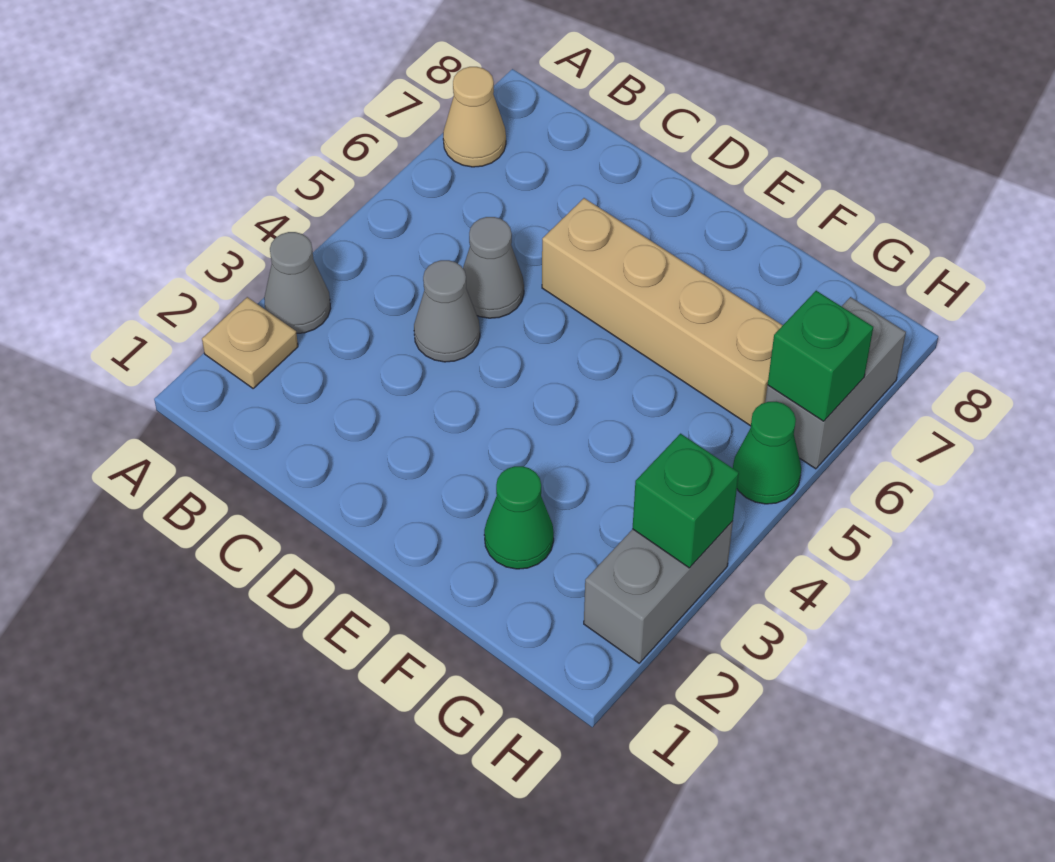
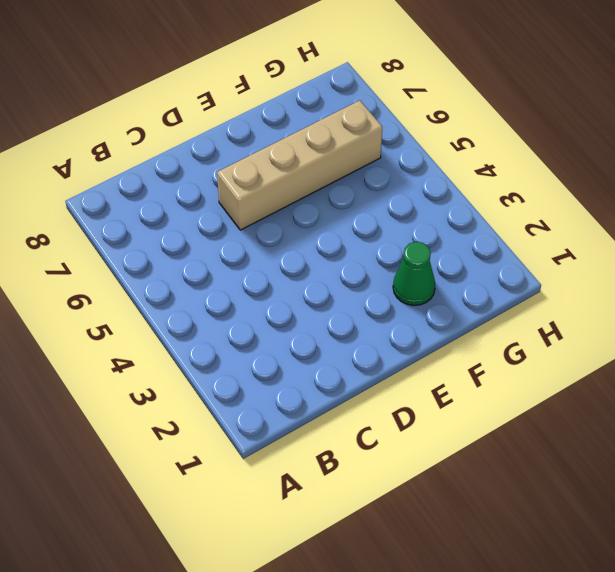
none -> tan 1x1 plate [202,297,298,388]
none -> grey 1x1 cone [264,232,331,334]
none -> tan 1x1 cone [443,67,506,167]

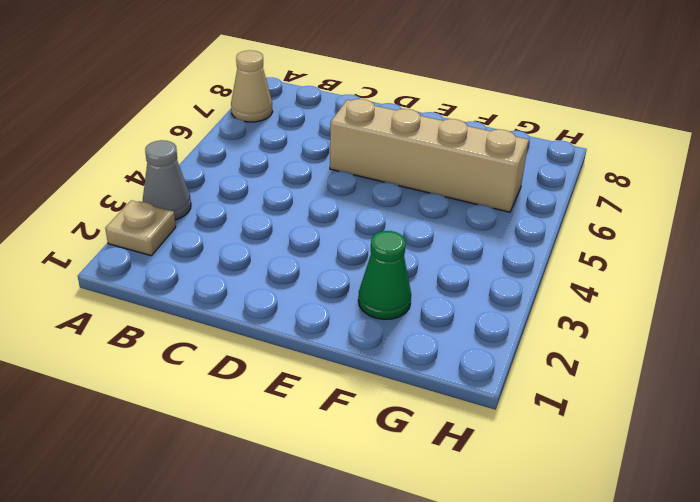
none -> grey 1x1 cone [414,260,480,362]
none -> grey 1x1 cone [463,217,524,318]
none -> grey 1x2 brick [584,521,733,663]

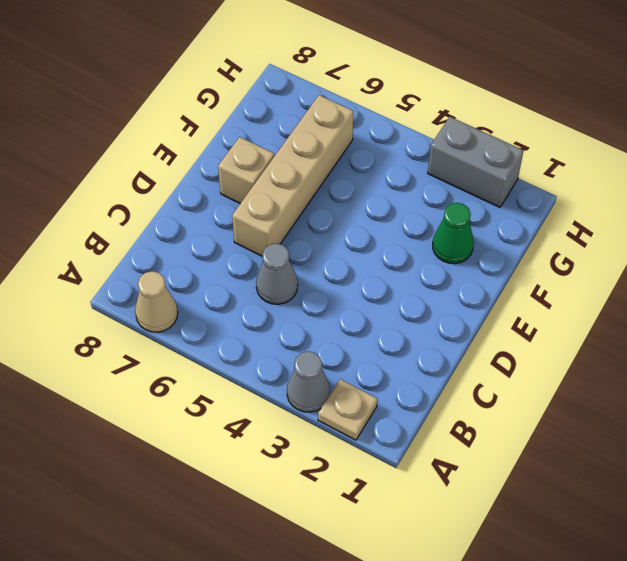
tan 1x1 brick [218,137,274,203] -> none
none -> grey 1x1 cone [414,260,480,362]
none -> green 1x1 cone [733,402,801,504]
none -> grey 1x2 brick [765,297,906,469]

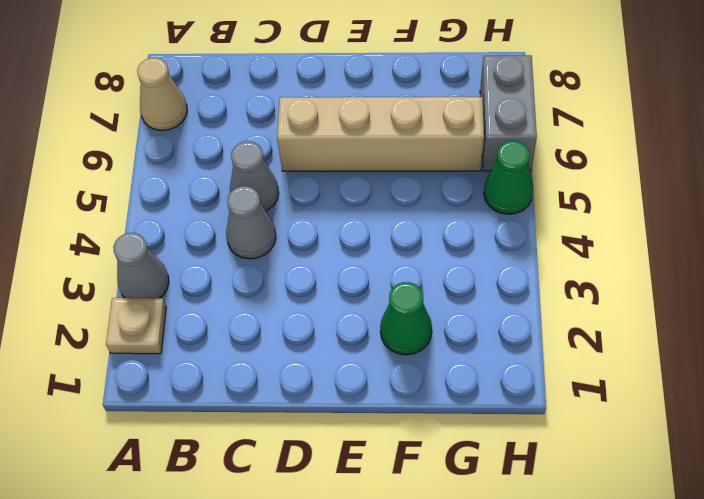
none -> grey 1x2 brick [584,521,733,663]
none -> green 1x1 brick [632,434,739,568]
none -> green 1x1 brick [768,291,873,421]

